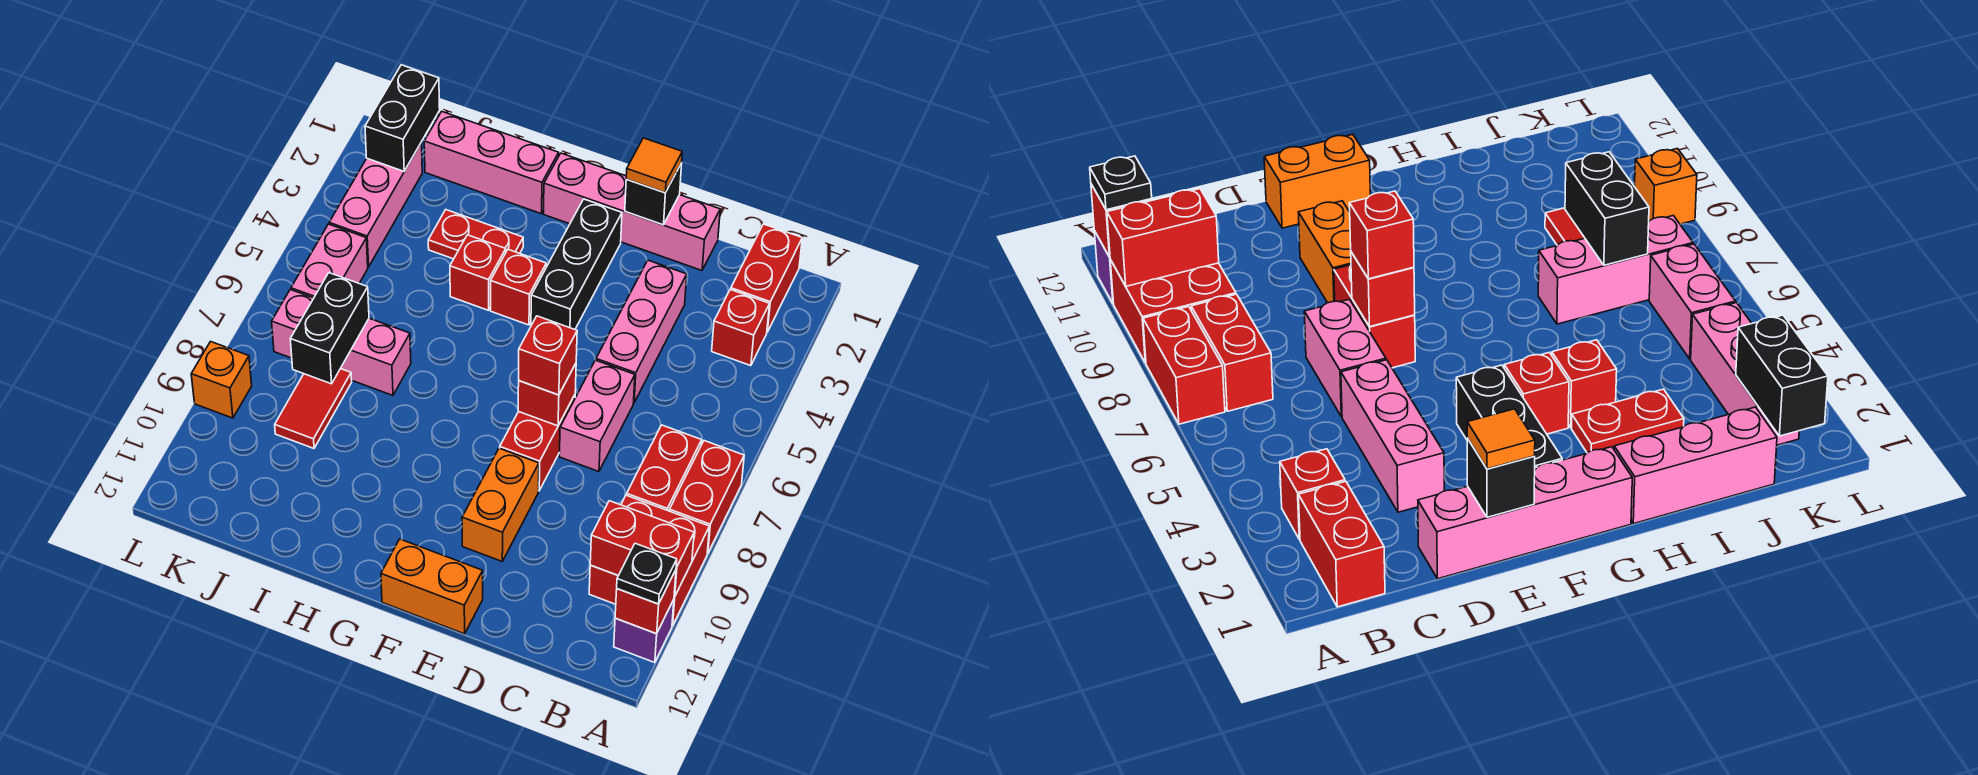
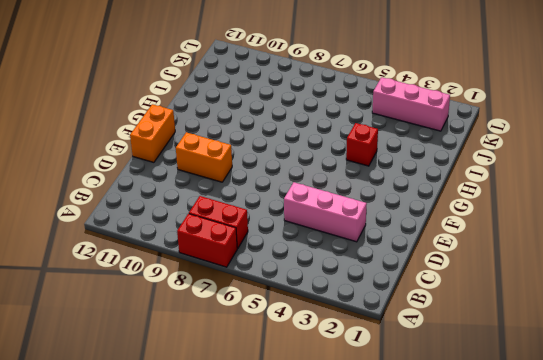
none -> red 2x2 brick [589,495,710,626]
none -> purple 1x1 brick [614,599,674,663]
none -> red 1x2 brick [731,224,802,332]
none -> red 1x1 brick [712,289,770,366]

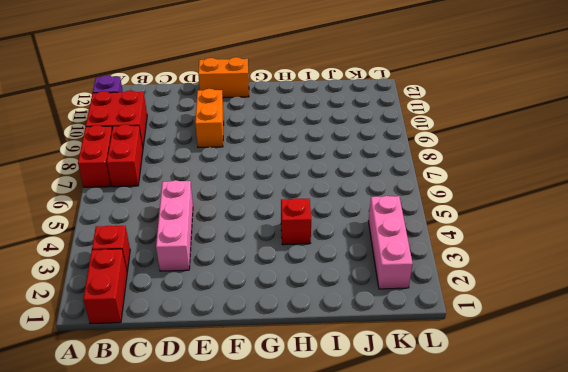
none -> pink 1x4 brick [543,153,720,271]
none -> pink 1x2 brick [559,360,635,472]
none -> red 1x2 brick [500,395,575,491]
none -> black 1x3 brick [531,199,622,329]

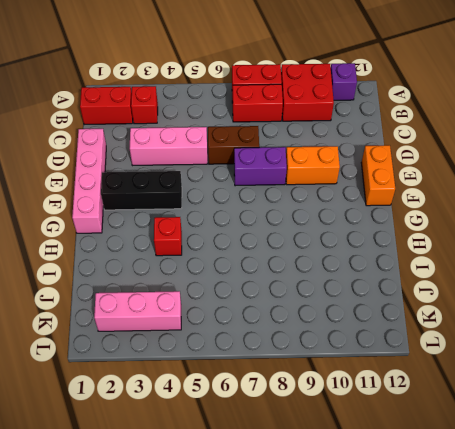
brown 1x2 brick [208,126,259,164] -> pink 1x2 brick [559,360,635,472]
purple 1x2 brick [234,147,287,186] -> red 1x2 brick [500,395,575,491]
none -> red 1x1 brick [491,250,546,325]
none -> pink 1x3 brick [424,111,559,214]
none -> red 1x2 plate [428,210,523,259]
none -> pink 1x3 brick [272,290,411,395]

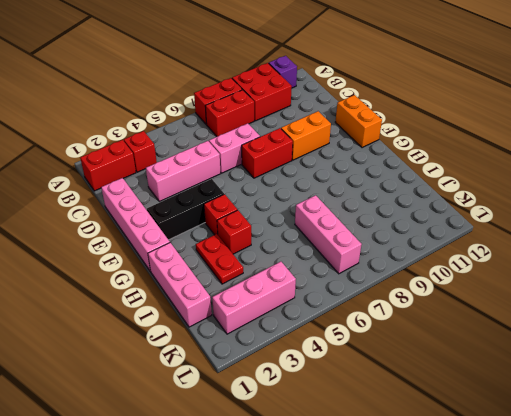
none -> red 1x2 tile [275,369,352,448]
none -> pink 1x2 brick [291,224,368,298]
none -> orange 1x1 brick [191,342,252,418]
none -> red 1x2 brick [590,501,694,597]

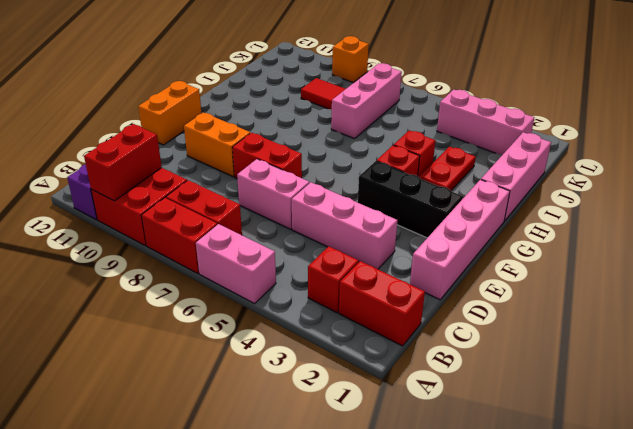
pink 1x2 brick [196,224,276,304] -> pink 1x2 brick moved to [291,224,368,298]
none -> red 1x1 brick [615,570,676,634]
none -> black 1x1 brick [625,163,682,225]
none -> red 1x1 brick [518,364,576,426]
none -> black 1x2 brick [290,273,369,384]

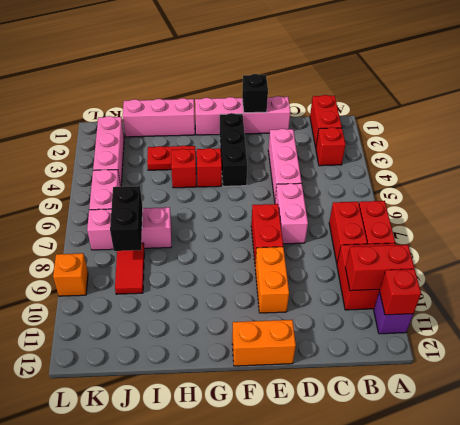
none -> red 1x1 brick [518,364,576,426]
none -> black 1x2 brick [365,65,440,171]
none -> black 1x1 plate [617,543,677,604]
none -> orange 1x1 tile [626,138,682,193]

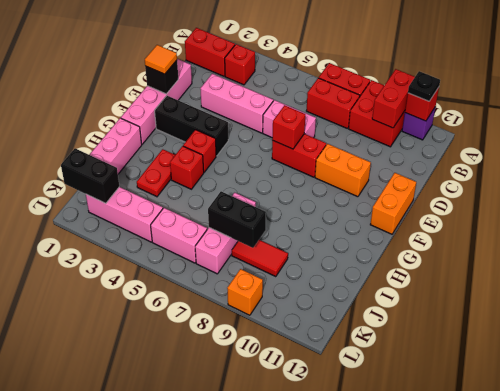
none -> red 1x1 brick [519,316,577,395]

